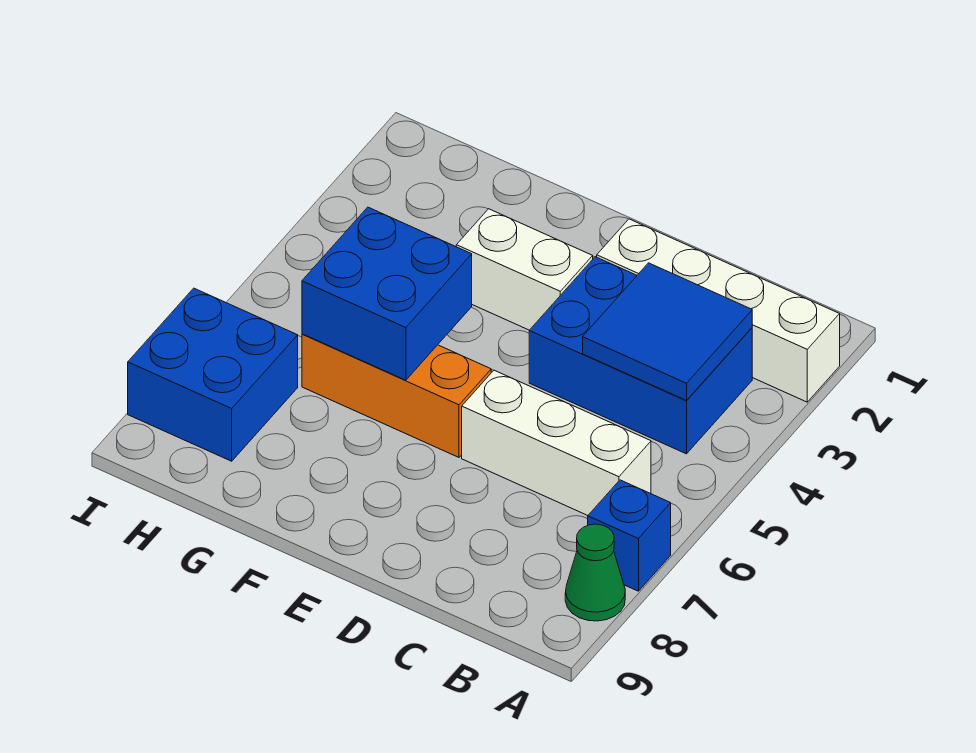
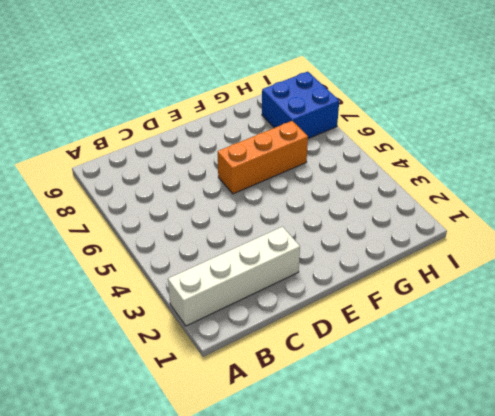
none -> blue 1x1 brick [588,480,671,591]
none -> green 1x1 cone [565,524,625,621]

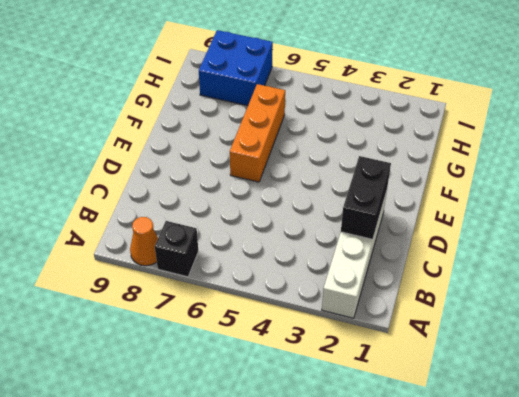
black 1x1 brick [155,221,198,277] -> blue 1x1 brick [588,480,671,591]
orange 1x1 cone [130,217,158,266] -> green 1x1 cone [565,524,625,621]
black 1x2 brick [341,156,391,239] -> none
none -> blue 2x3 brick [529,257,752,454]
none -> white 1x3 brick [462,370,651,515]

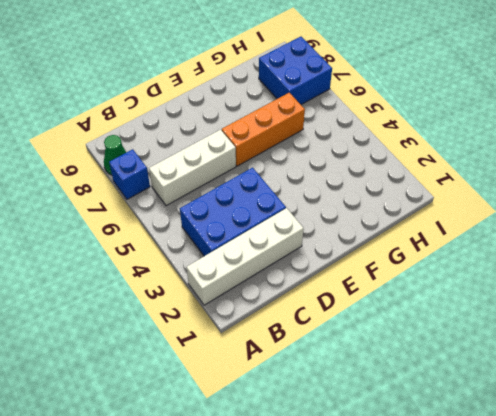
none -> white 1x2 brick [456,209,593,330]
none -> blue 2x2 tile [583,263,752,401]

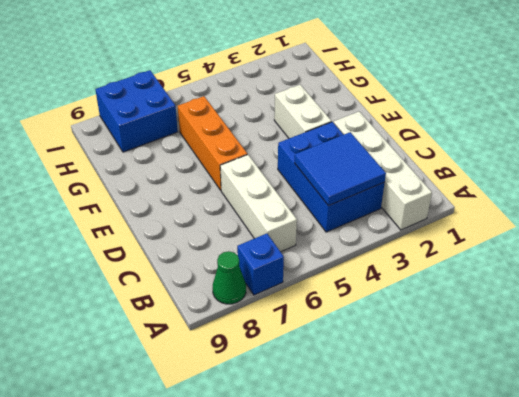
none -> blue 2x2 brick [302,207,472,380]

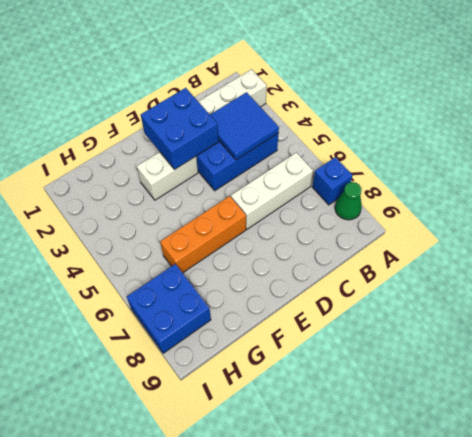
blue 2x2 brick [141,88,219,169] -> blue 2x2 brick moved to [302,207,472,380]

